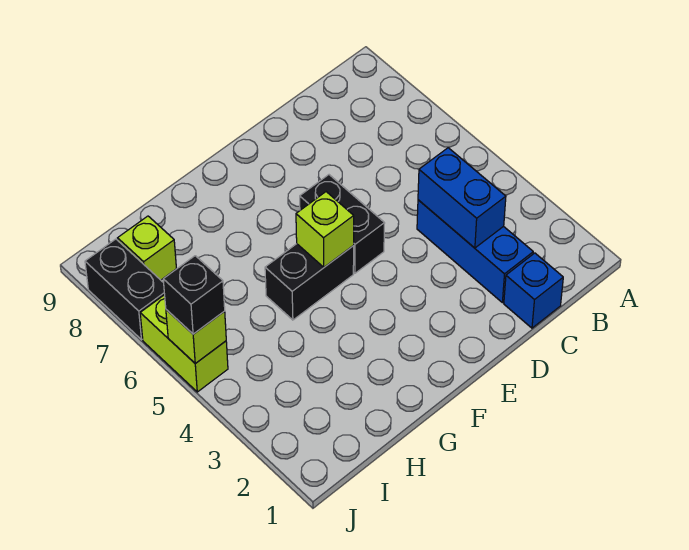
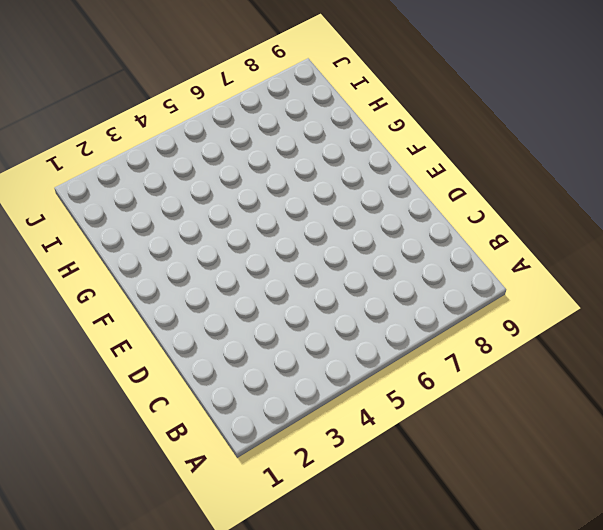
none -> blue 1x1 brick [504,253,563,328]
none -> blue 1x3 brick [417,200,533,303]

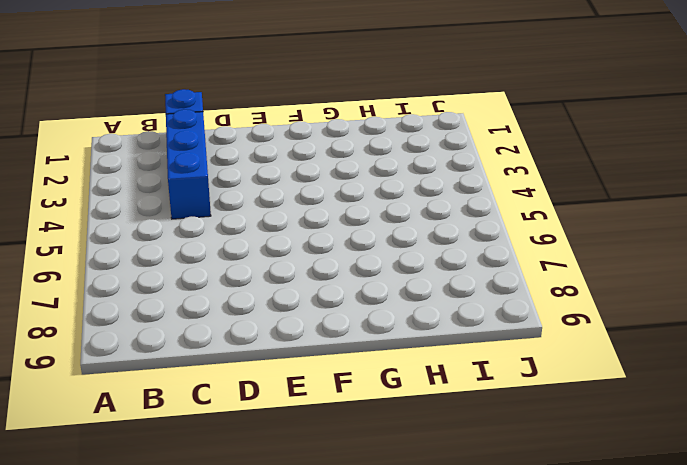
none -> black 1x2 brick [300,175,385,273]
none -> black 1x2 brick [265,244,354,320]

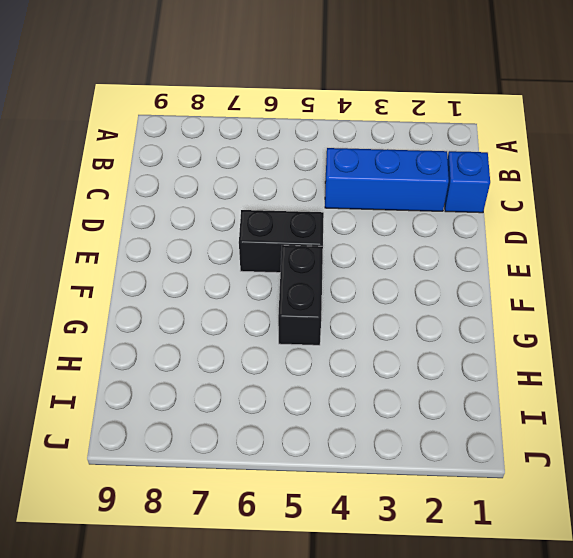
none -> lime 1x1 brick [118,216,176,280]
none -> lime 1x2 brick [140,295,228,392]

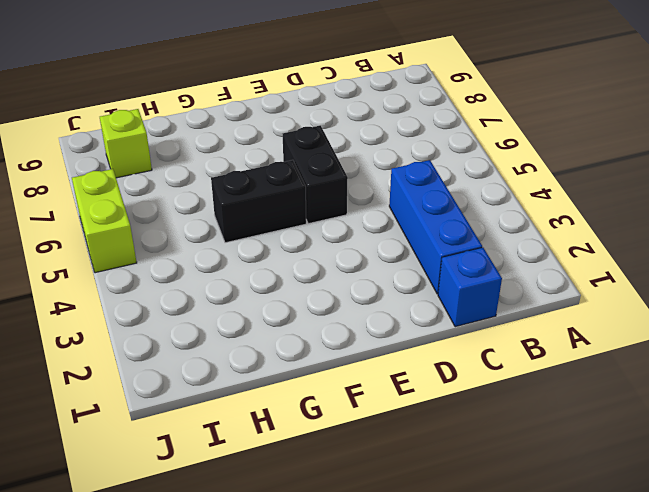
none -> black 1x2 brick [85,239,165,340]
none -> blue 1x2 brick [418,148,506,248]

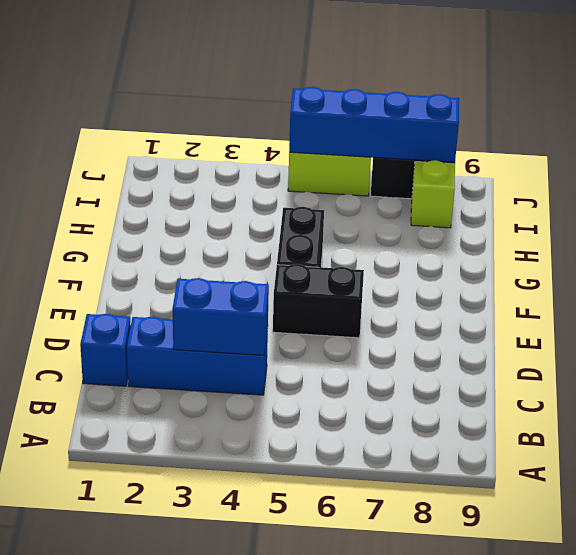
blue 1x4 brick [289,87,459,162] -> lime 1x1 brick [166,310,226,363]
none -> lime 1x1 brick [296,192,354,267]
none -> black 1x1 brick [163,256,225,334]

